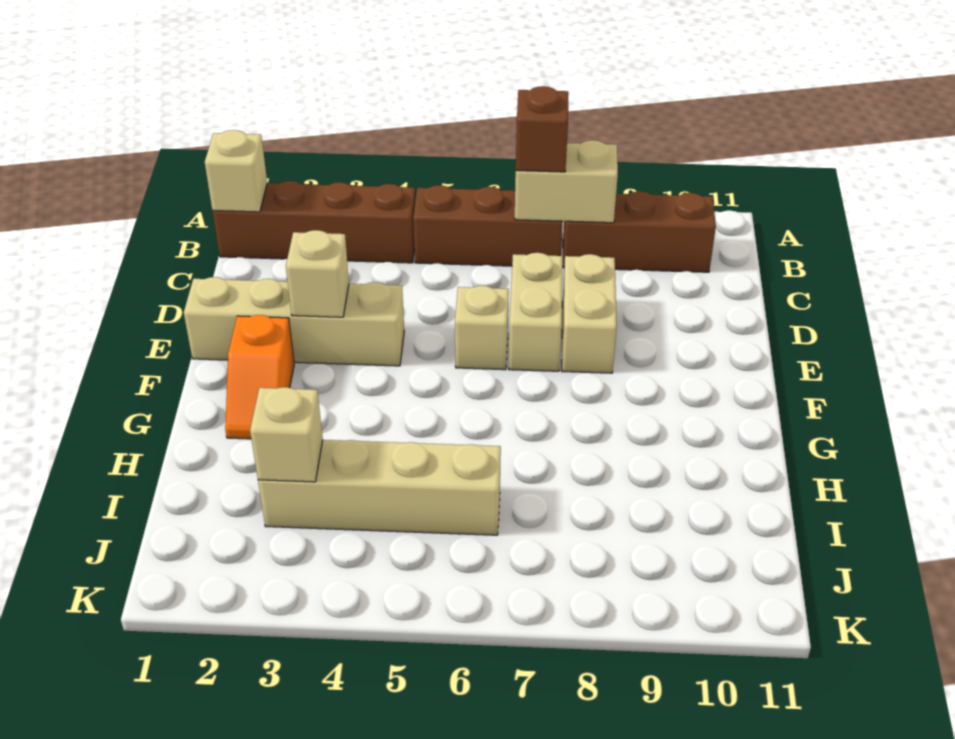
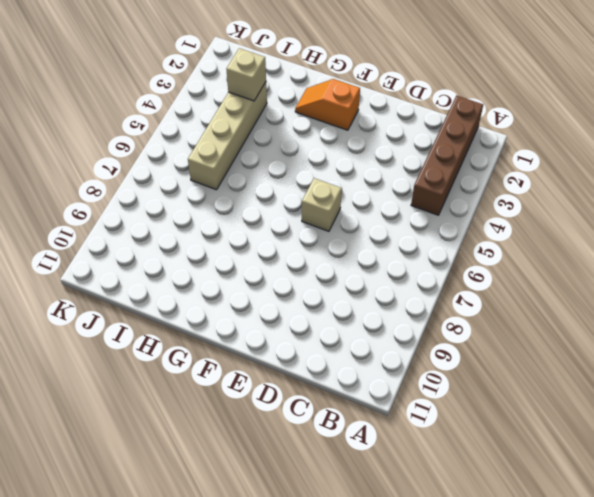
none -> brown 1x3 brick [413,185,563,266]
none -> brown 1x3 brick [563,191,716,272]
none -> tan 1x2 brick [509,253,562,371]

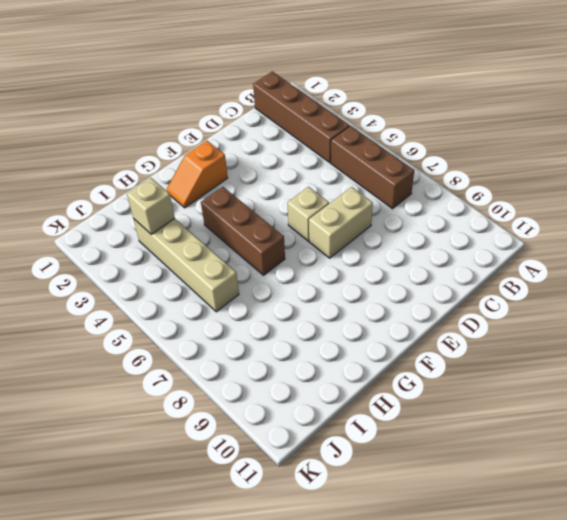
brown 1x3 brick [201,187,285,275] -> brown 1x3 brick moved to [563,191,716,272]
none -> tan 1x2 brick [562,254,617,373]
none -> tan 1x4 brick [184,277,404,366]
none -> tan 1x1 brick [205,130,267,212]

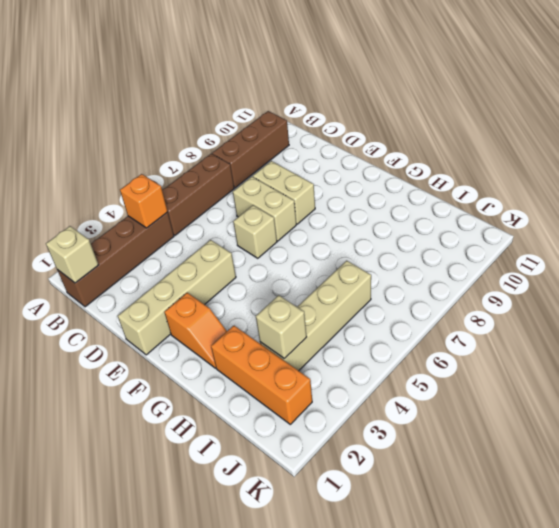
orange 1x1 brick [120,174,168,228] -> none
orange 1x3 brick [211,326,312,424] -> none
none -> tan 1x2 brick [515,140,618,223]
none -> tan 1x1 brick [286,230,349,317]
none -> brown 1x1 brick [516,86,568,172]

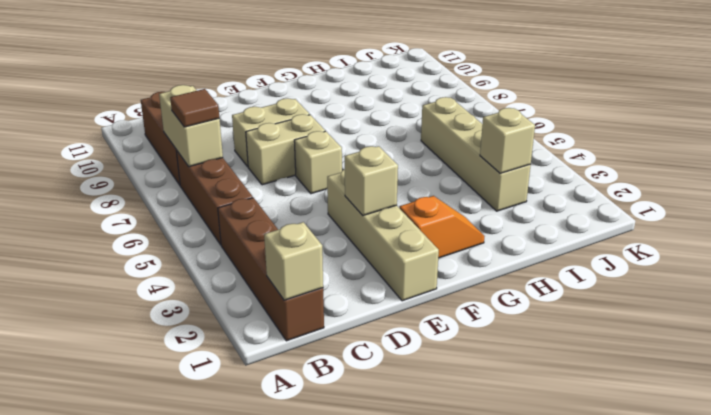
brown 1x1 tile [170,89,219,127] -> brown 1x1 brick [516,86,568,172]

